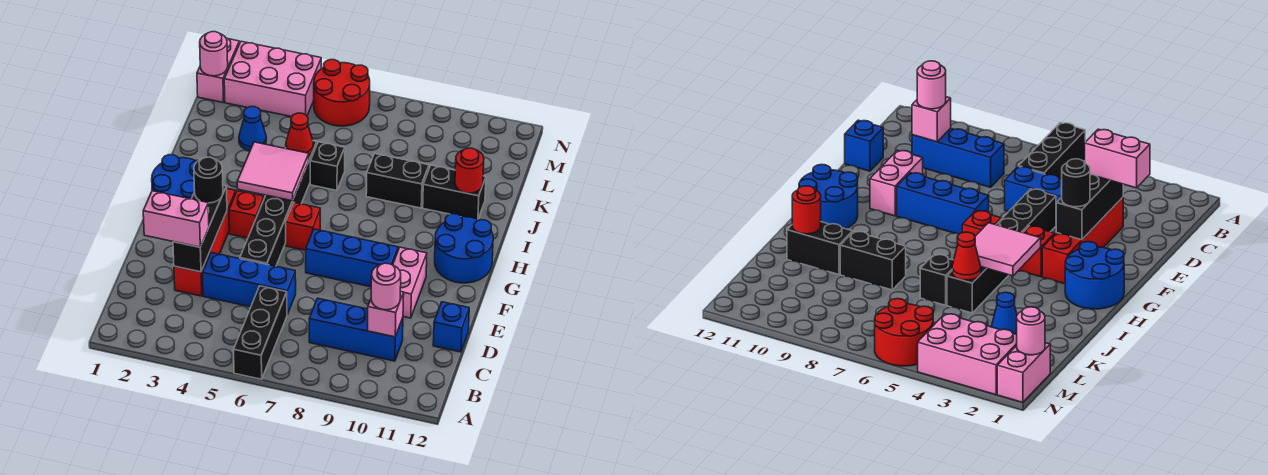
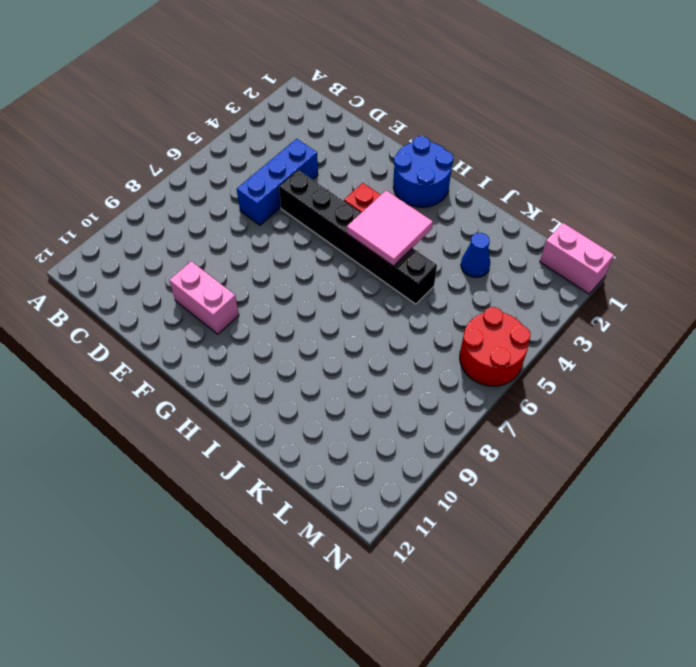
none -> black 1x3 brick [234,286,287,379]
none -> blue 1x3 brick [309,298,403,361]
none -> red 1x4 brick [174,189,236,296]

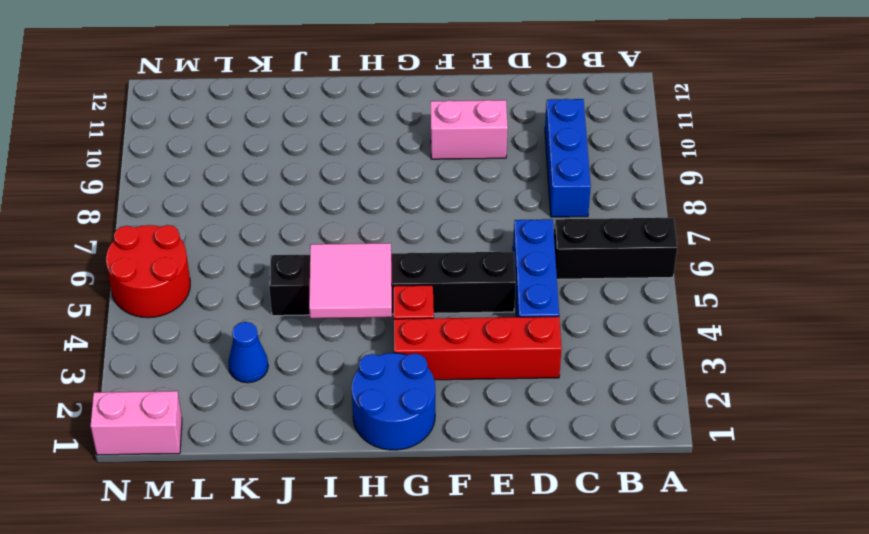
none -> blue 1x1 brick [433,302,469,352]
none -> blue 1x3 brick [306,229,398,287]
none -> red 1x1 brick [286,203,320,250]

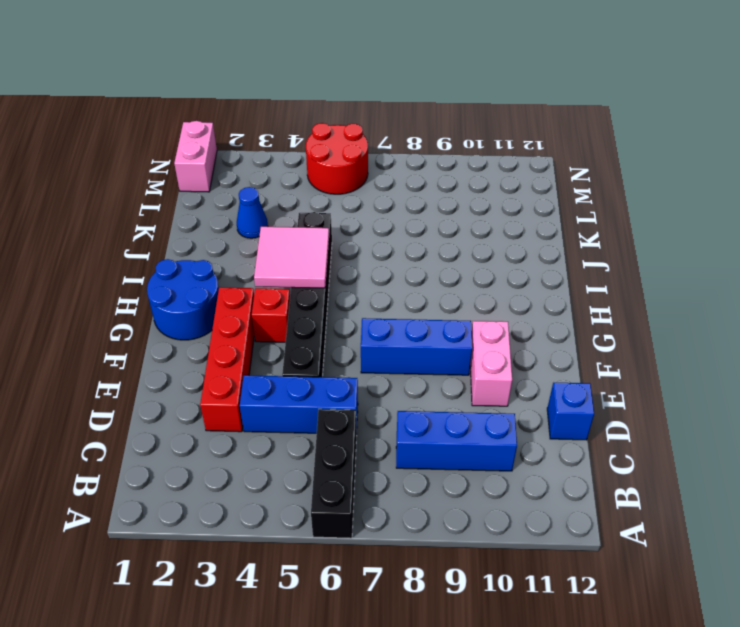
none -> red 1x1 brick [286,203,320,250]
none -> blue 2x2 round brick [435,214,493,283]
none -> black 1x1 brick [310,142,345,190]

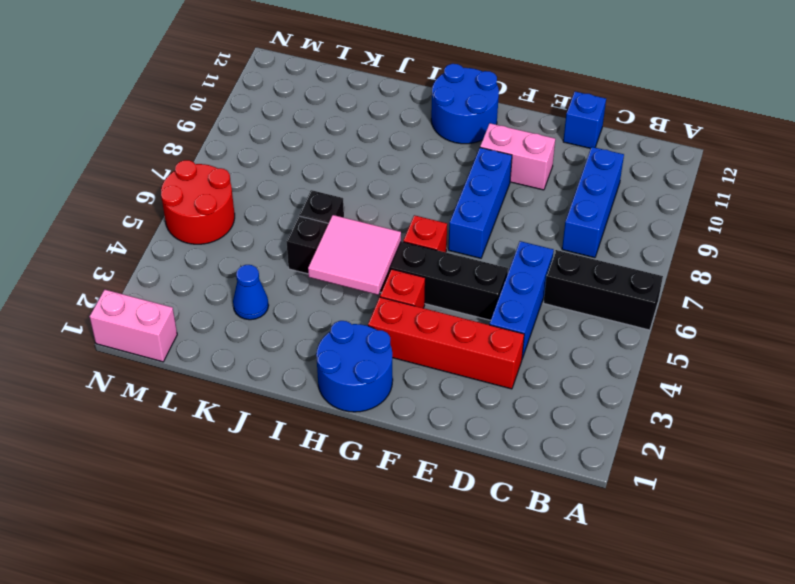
none -> black 1x2 brick [366,154,429,208]
none -> black 1x2 brick [423,165,486,219]
none -> pink 2x3 brick [224,41,321,117]

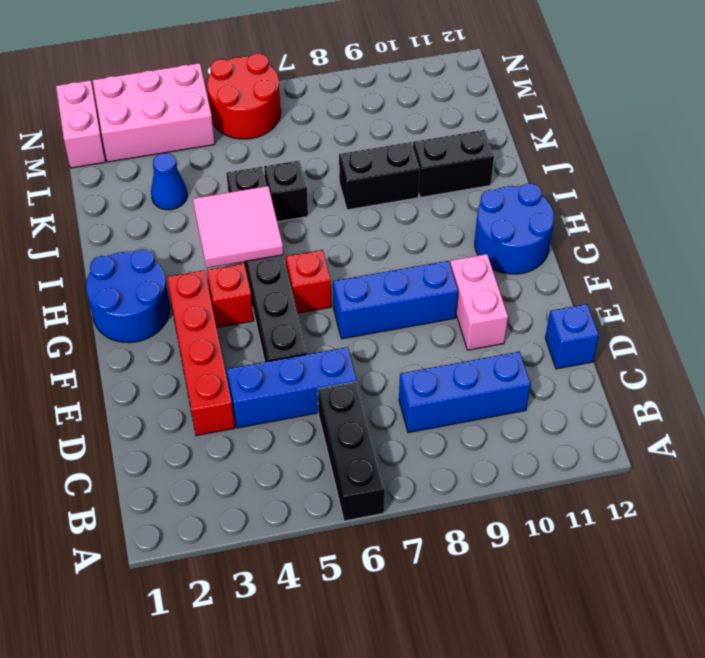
none -> pink 1x1 brick [368,291,404,337]
none -> black 1x3 brick [173,185,227,272]
none -> red 1x1 cone [285,113,314,155]

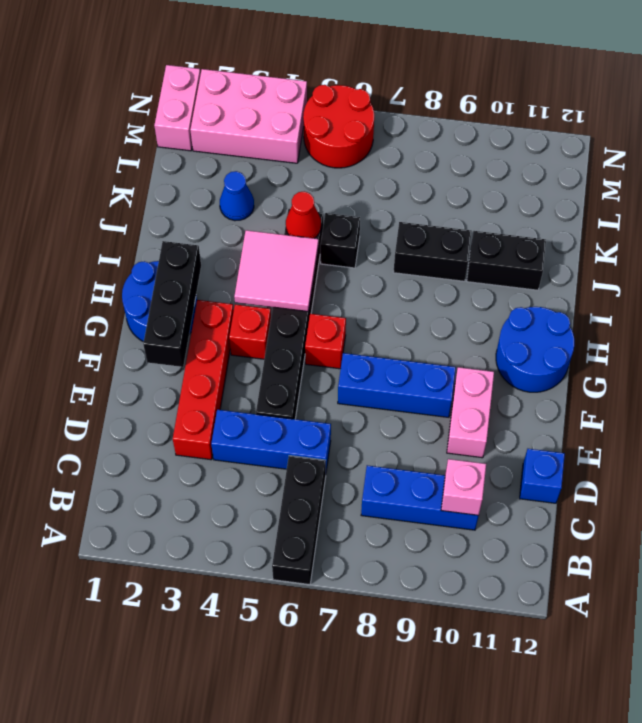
black 1x3 brick [143,241,201,367] -> black 1x3 brick moved to [173,185,227,272]
none -> red 1x1 round brick [455,148,484,193]
none -> pink 1x1 round brick [200,32,228,76]
none -> pink 1x1 round brick [371,263,401,310]

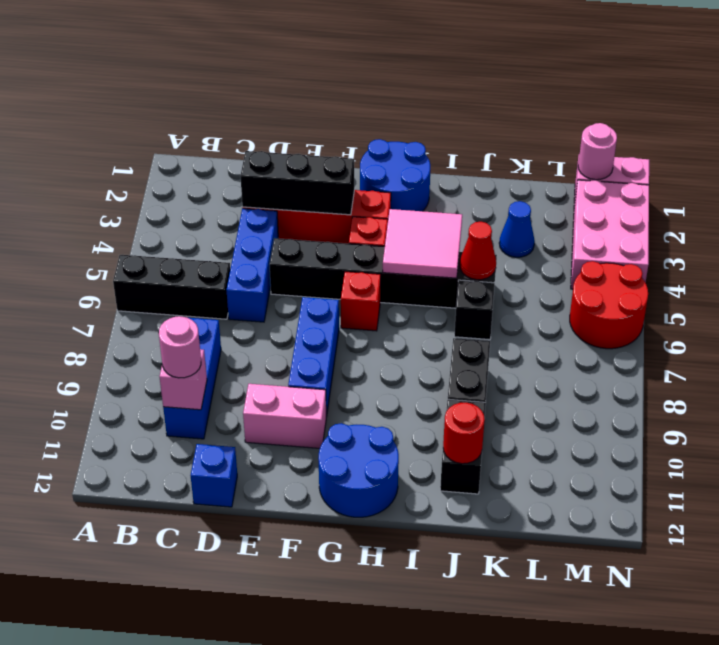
none -> pink 1x2 brick [143,191,209,247]
none -> black 1x1 round brick [194,157,223,203]

